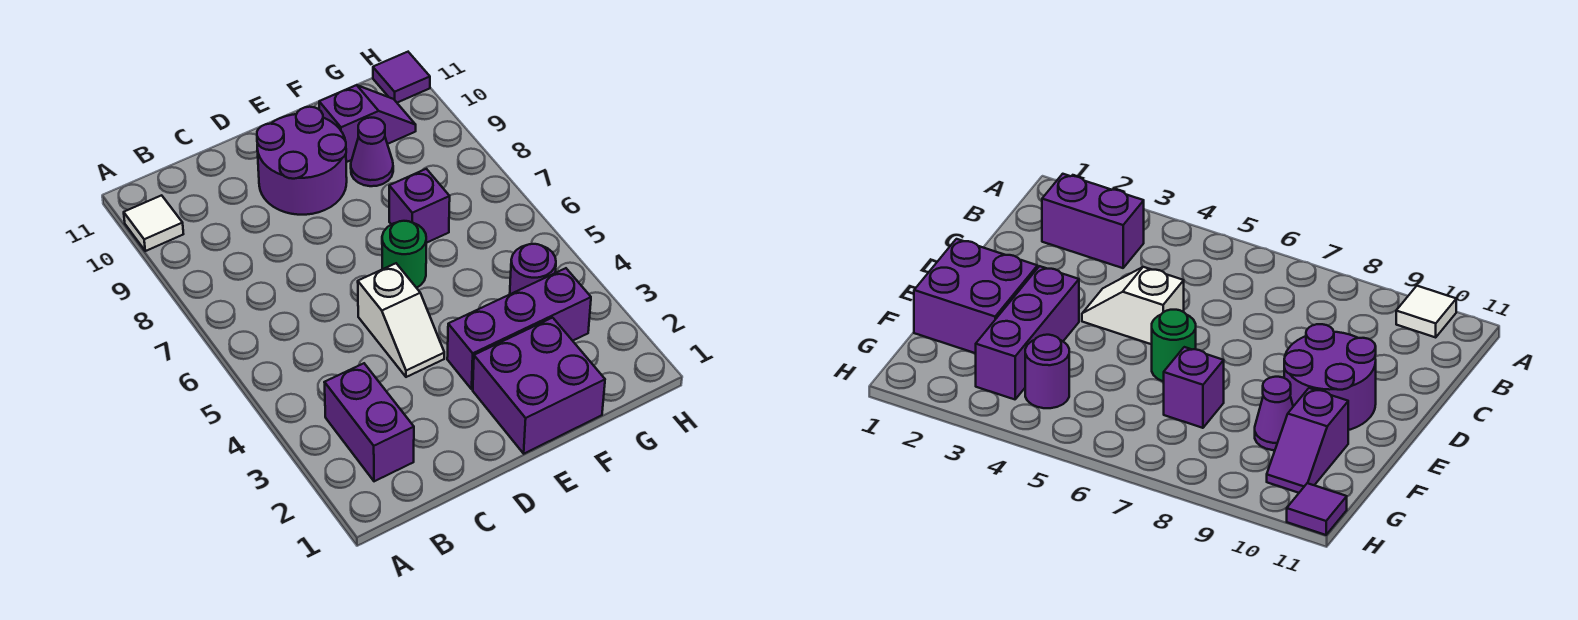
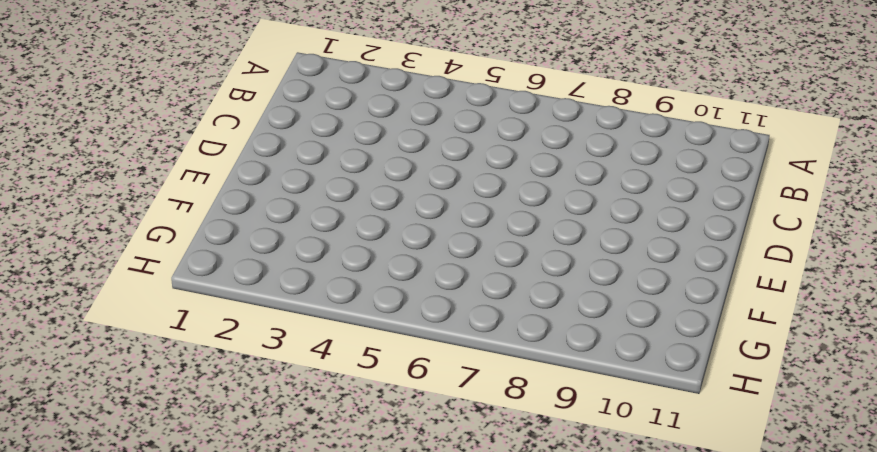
none -> white 1x1 tile [124,195,183,251]
none -> purple 1x2 brick [324,363,414,481]
none -> white 1x2 slope [358,263,444,377]

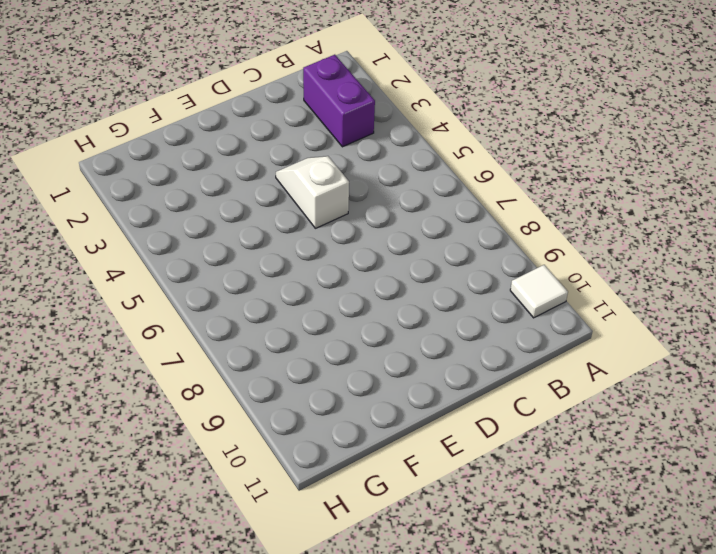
none -> purple 2x2 round brick [257,107,347,215]
none -> purple 2x2 brick [473,318,605,454]
none -> purple 1x3 brick [447,268,591,389]

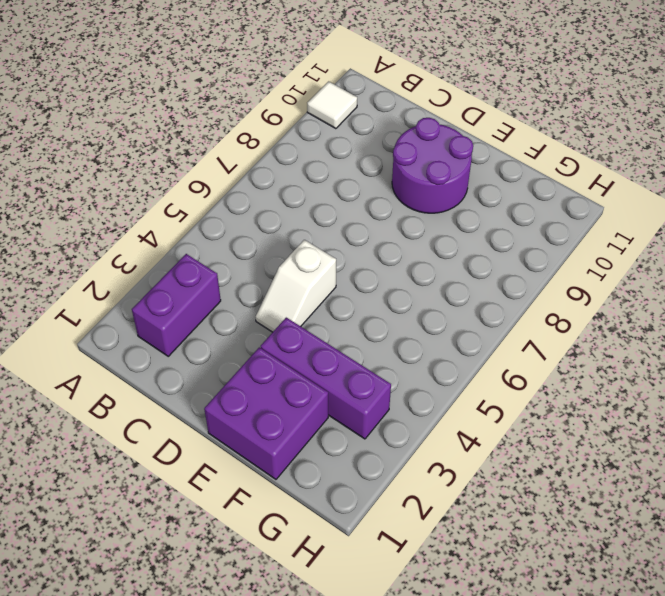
none -> green 1x1 round brick [382,221,426,288]
none -> purple 1x1 brick [389,169,450,243]
none -> purple 1x1 cone [351,118,393,186]

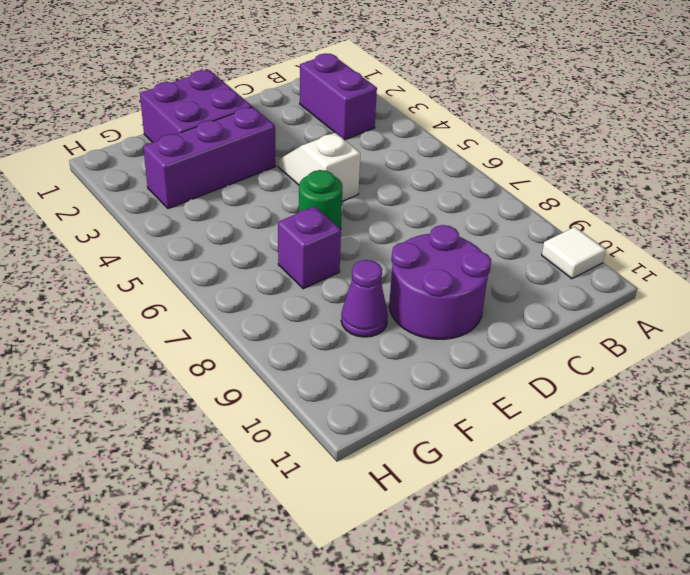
none -> purple 1x2 slope [319,85,416,162]
none -> purple 1x1 round brick [510,244,556,294]
none -> purple 1x1 tile [373,52,430,103]

